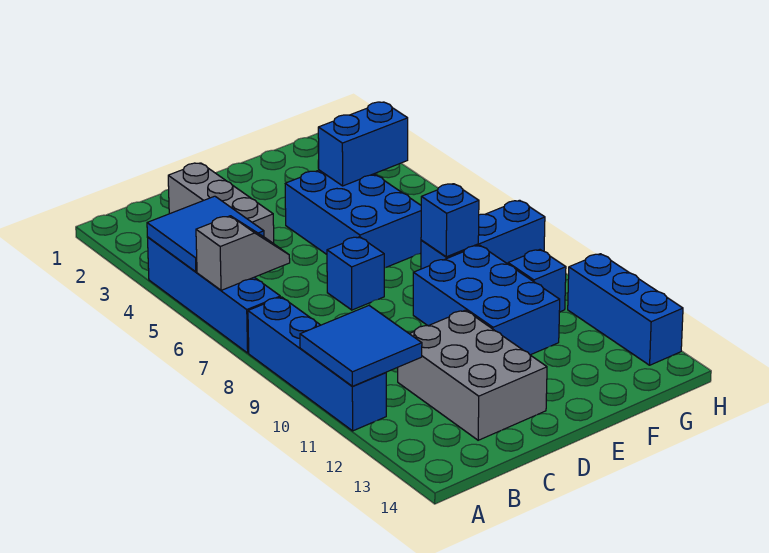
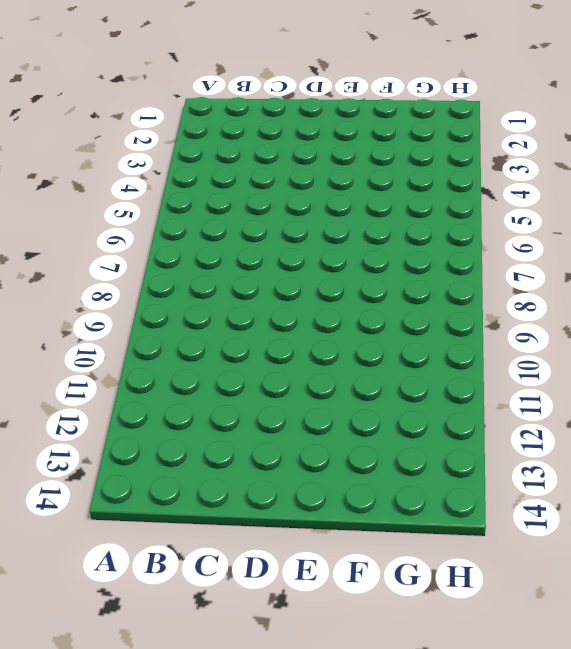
none -> blue 1x4 brick [147,237,280,353]
none -> blue 1x4 brick [248,297,386,431]
none -> grey 1x3 brick [168,163,274,244]

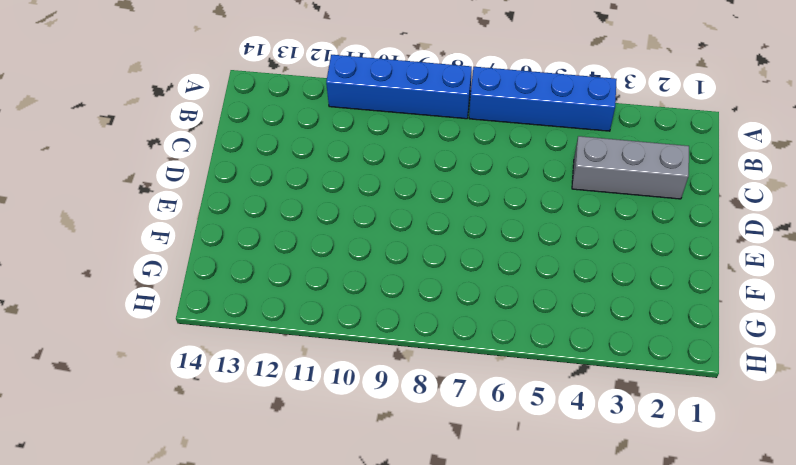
none -> grey 2x3 brick [398,310,547,440]
none -> blue 1x1 brick [327,237,384,310]
none -> blue 2x3 brick [285,170,421,268]

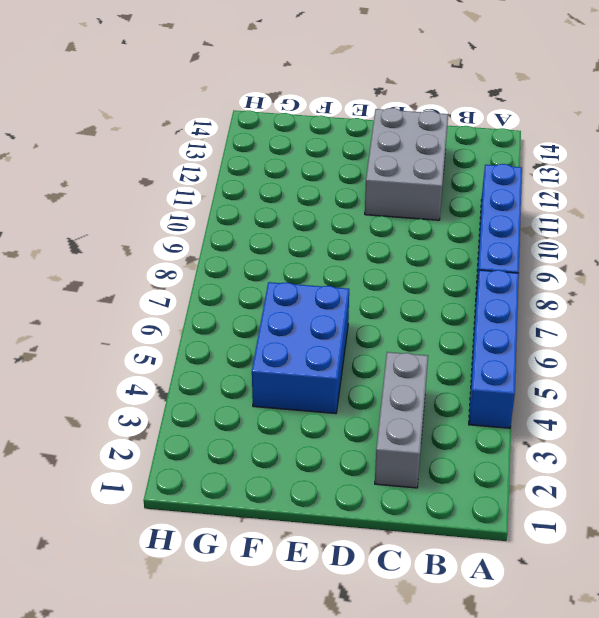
none -> blue 1x1 brick [327,237,384,310]
none -> blue 2x3 brick [413,245,560,355]
none -> blue 1x3 brick [421,200,545,269]

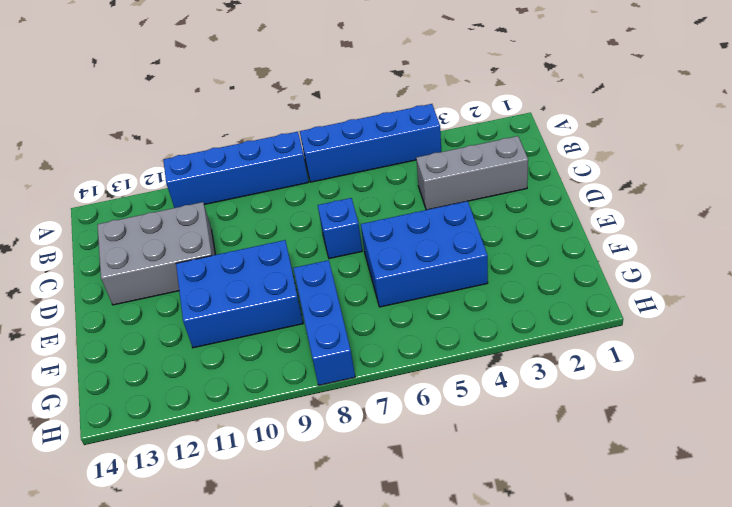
none -> blue 1x1 brick [508,250,566,312]
none -> blue 1x3 brick [568,254,683,365]
none -> blue 2x2 tile [147,196,264,272]

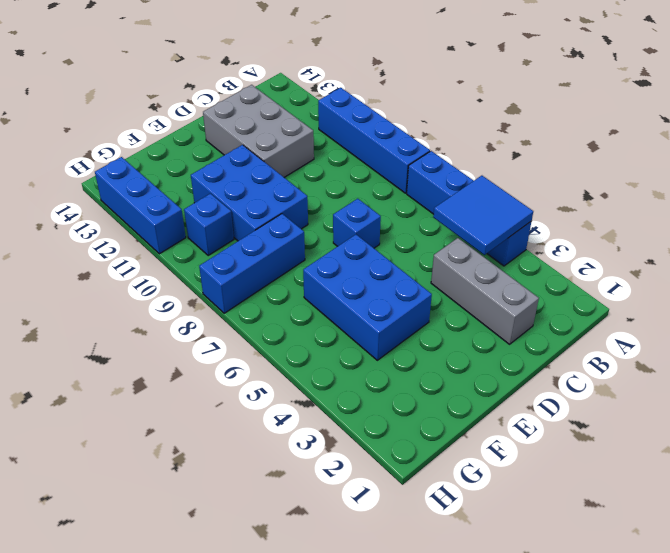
none -> grey 1x2 slope [196,216,290,290]
none -> blue 2x2 tile [300,306,422,386]
none -> blue 1x2 brick [318,102,408,186]

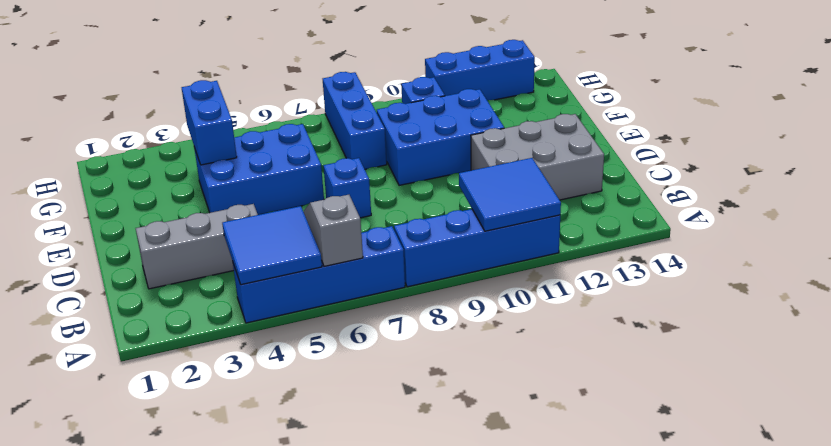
none -> blue 1x1 brick [421,184,479,257]

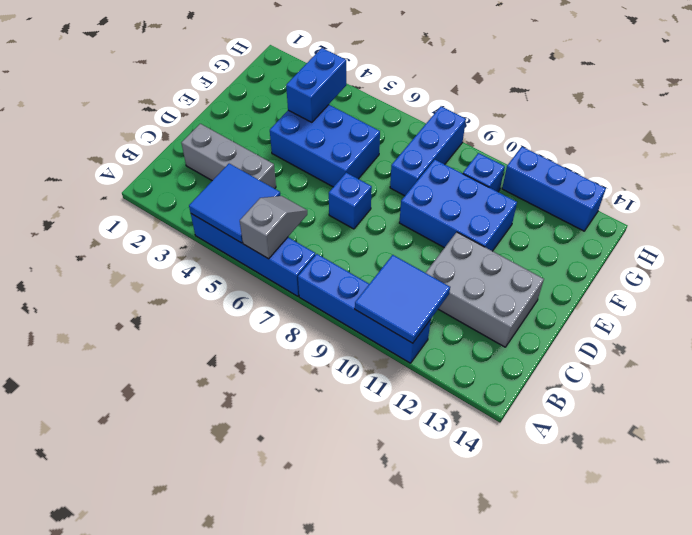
none -> blue 1x1 brick [421,184,479,257]

